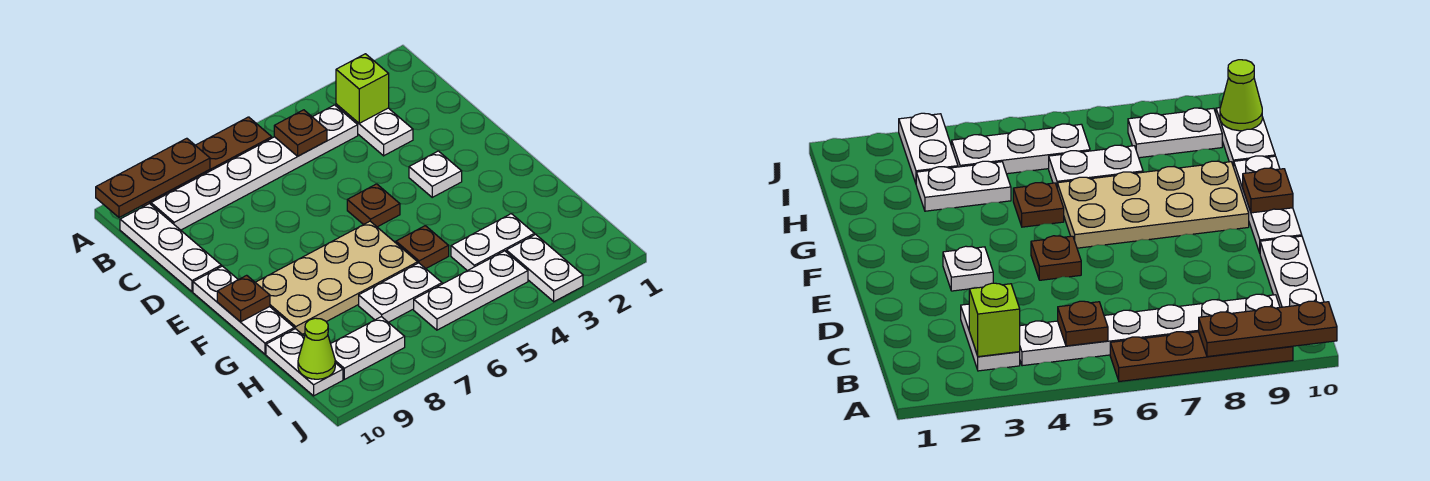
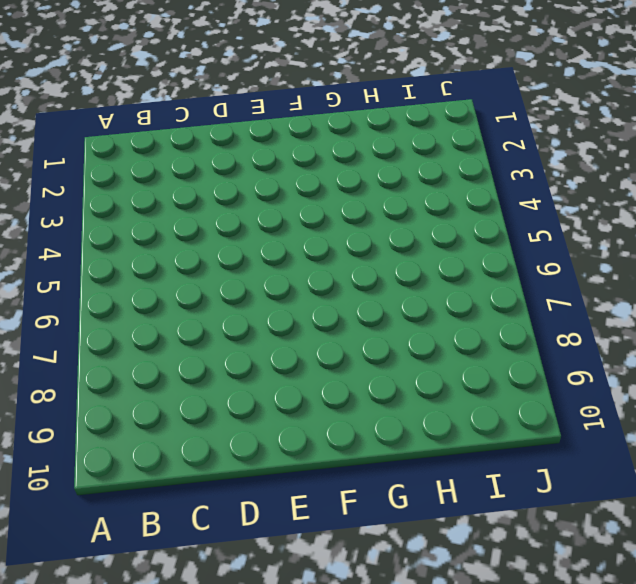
none -> brown 1x4 plate [142,117,272,207]
none -> white 1x2 plate [336,104,413,156]
none -> white 1x6 plate [151,105,358,230]

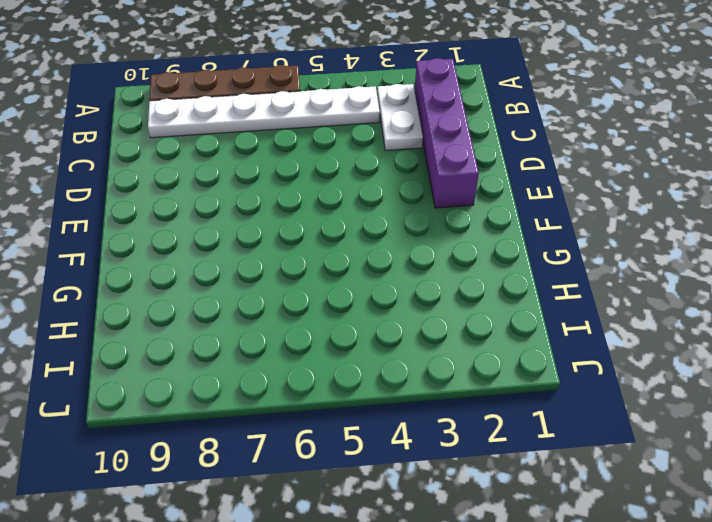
purple 1x4 brick [415,58,479,208] -> none
none -> white 1x3 plate [120,203,221,292]
none -> white 1x1 plate [409,151,462,197]
none -> brown 1x1 plate [347,184,400,227]

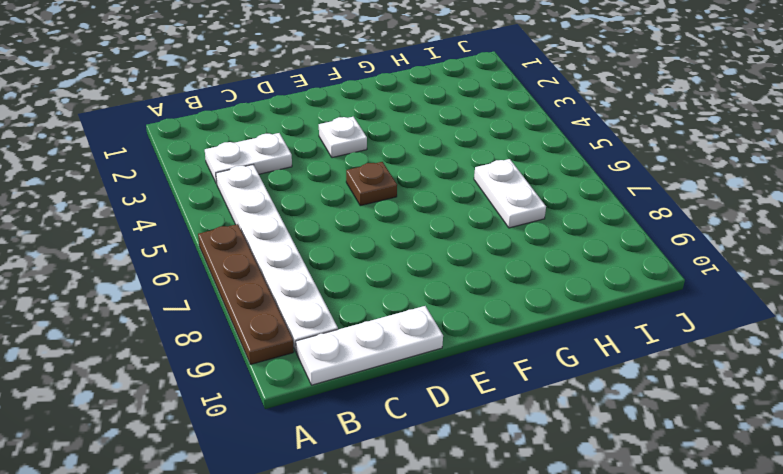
none -> white 1x3 plate [193,266,294,354]
none -> tan 2x4 plate [255,221,418,334]
none -> brown 1x1 plate [396,226,449,269]

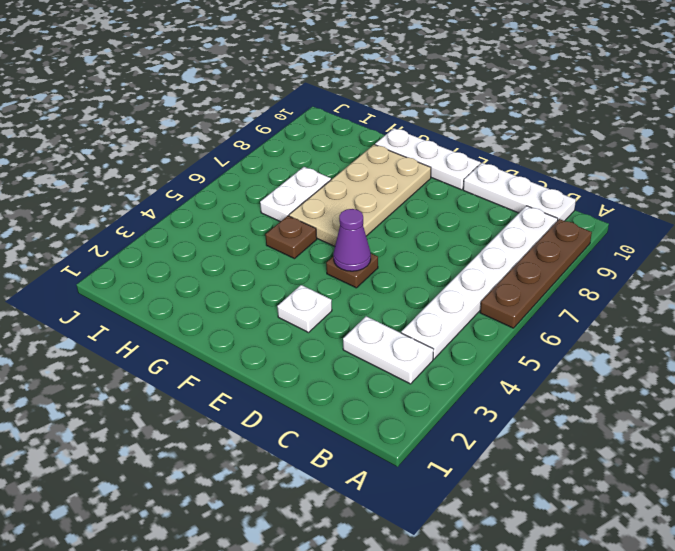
purple 1x1 cone [333,209,371,271] -> none
none -> white 1x2 plate [451,214,535,271]
none -> white 1x2 plate [266,329,343,396]
none -> white 1x2 plate [506,234,583,302]

